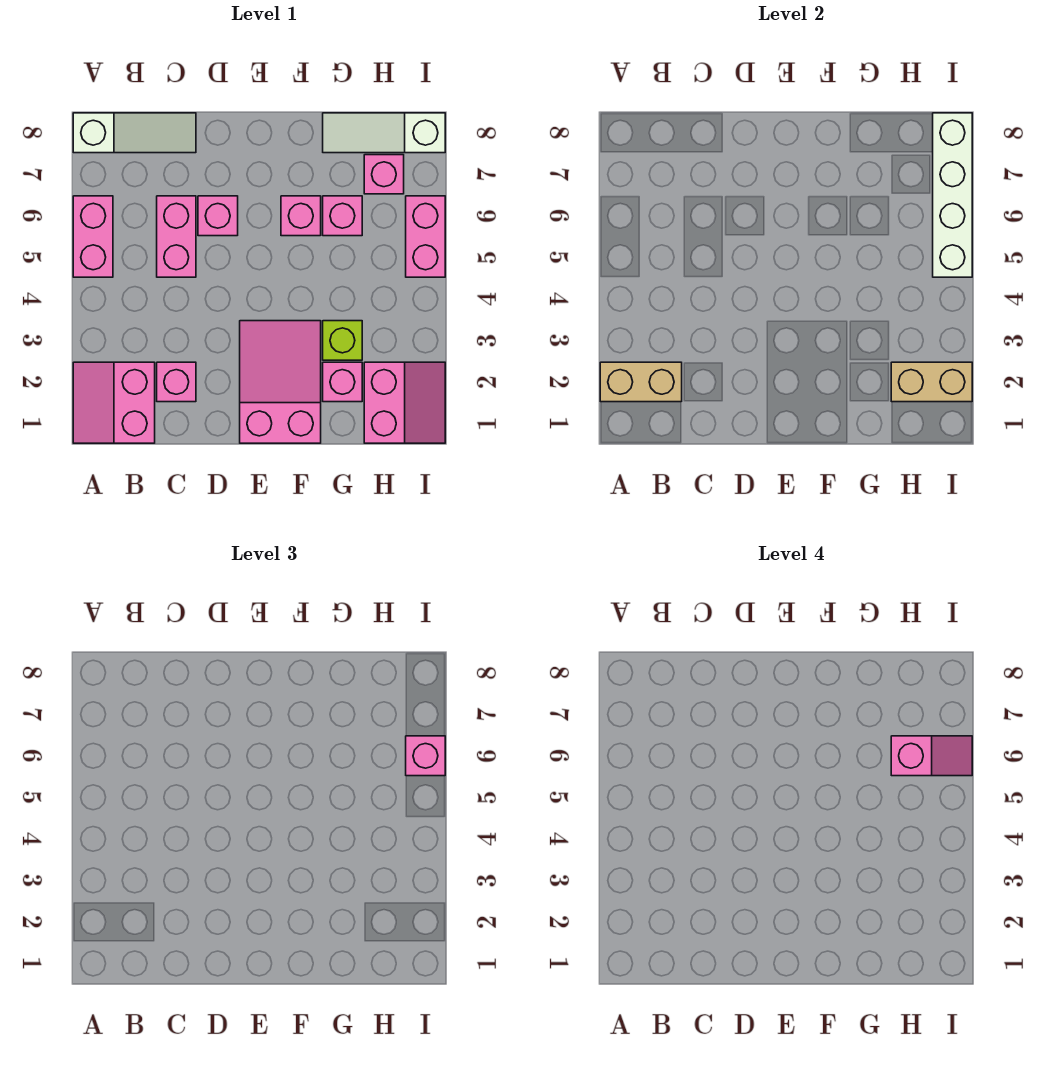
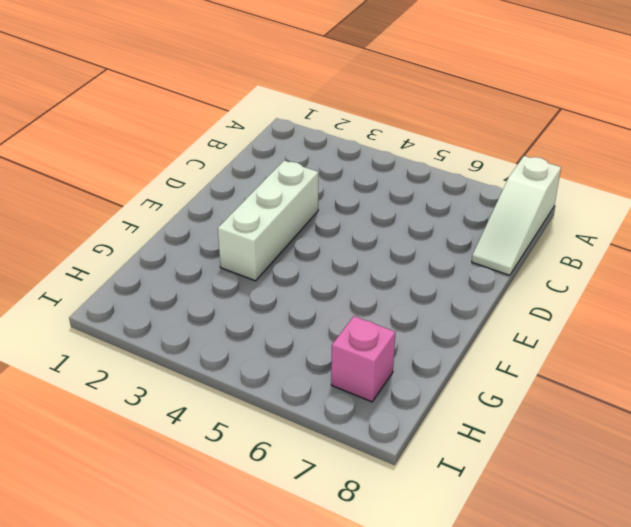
white 1x3 brick [218,161,318,281] -> pink 2x3 slope [240,321,321,443]
none -> pink 2x2 slope [73,362,155,443]
none -> pink 1x2 brick [73,196,113,277]
none -> pink 1x1 brick [157,362,196,402]

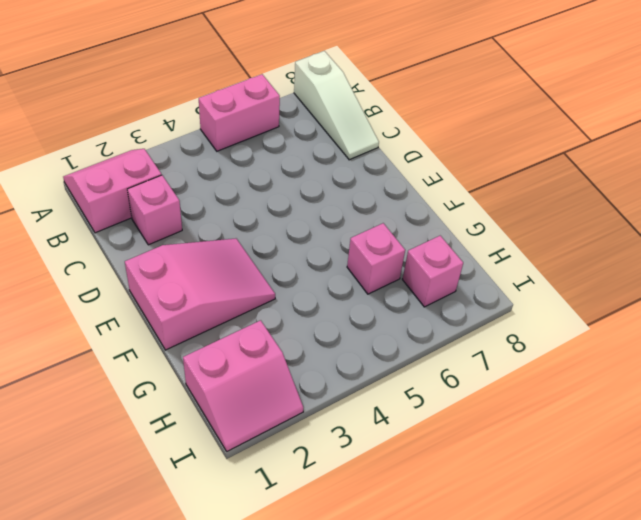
none -> pink 1x2 brick [157,196,196,277]
none -> pink 1x1 brick [198,196,238,236]
none -> pink 1x1 brick [281,196,321,236]

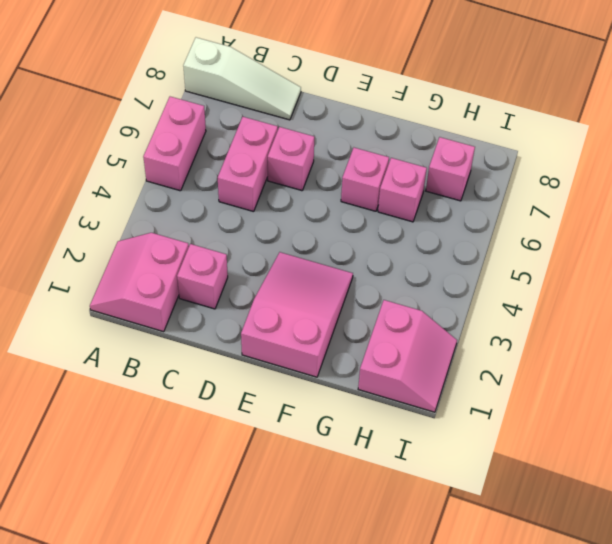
none -> pink 1x1 brick [323,362,362,402]
none -> lime 1x1 brick [323,321,362,360]
none -> white 1x3 slope [323,113,445,153]

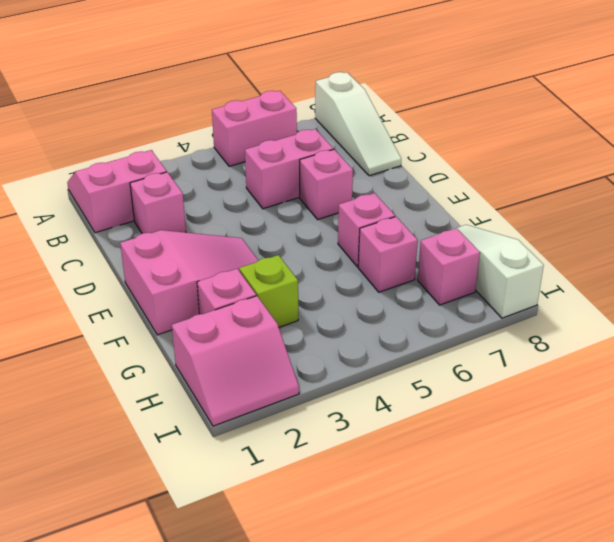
none -> pink 1x2 brick [406,196,445,277]
none -> tan 1x2 brick [600,362,682,402]
none -> tan 1x2 brick [891,362,972,402]

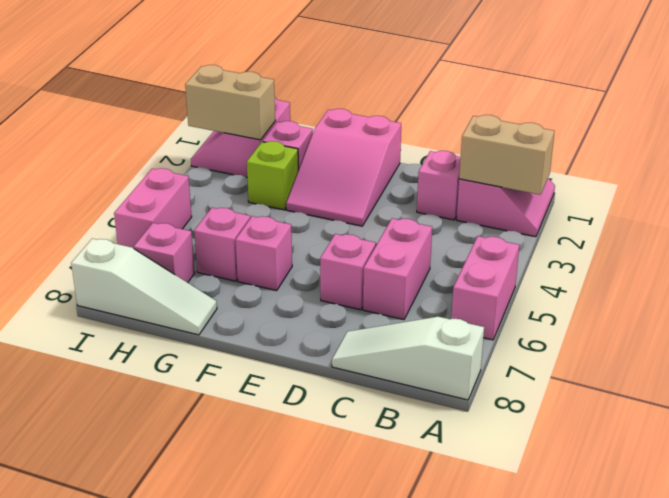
none -> white 1x4 brick [933,113,972,277]
none -> pink 1x1 brick [406,736,445,776]
none -> pink 1x2 slope [891,736,972,776]

